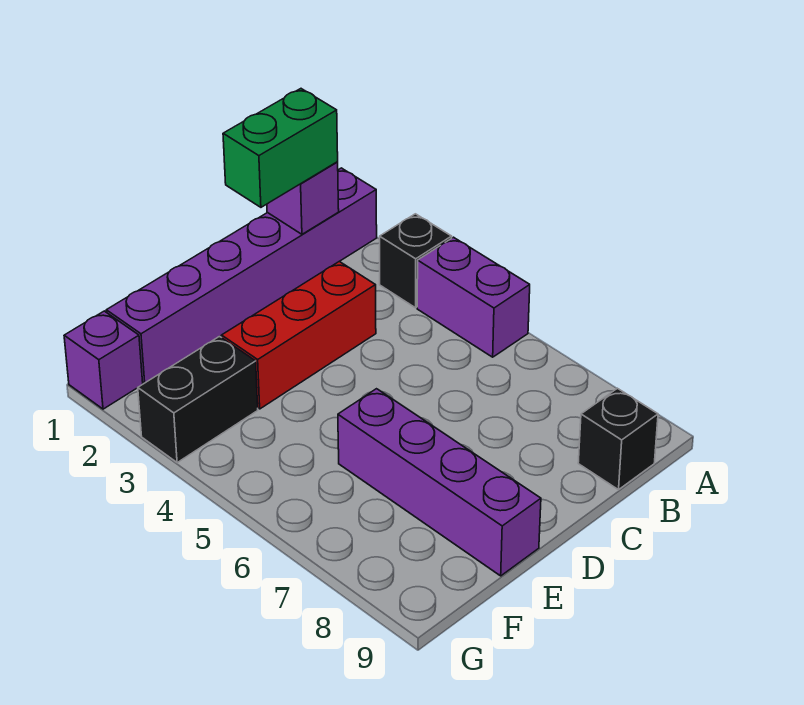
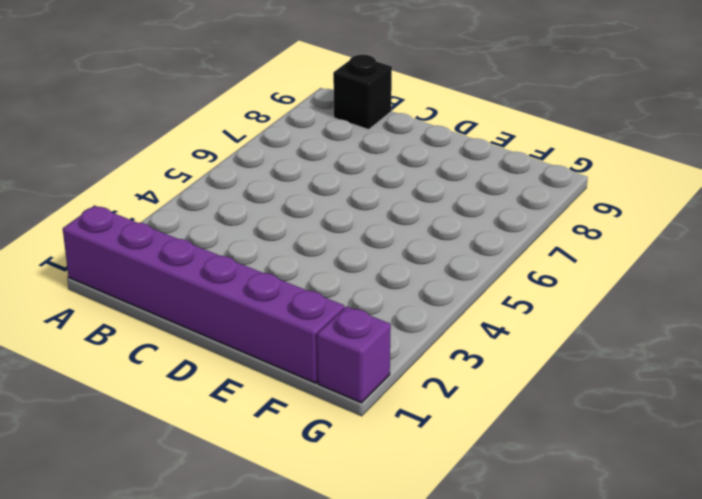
none -> black 1x1 brick [380,214,452,308]
none -> purple 1x2 brick [417,237,530,357]

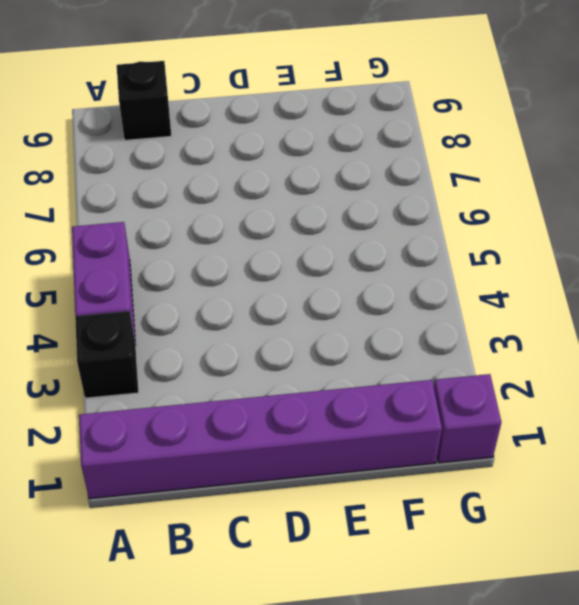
none -> red 1x3 brick [222,261,376,409]
none -> purple 1x4 brick [338,389,541,576]

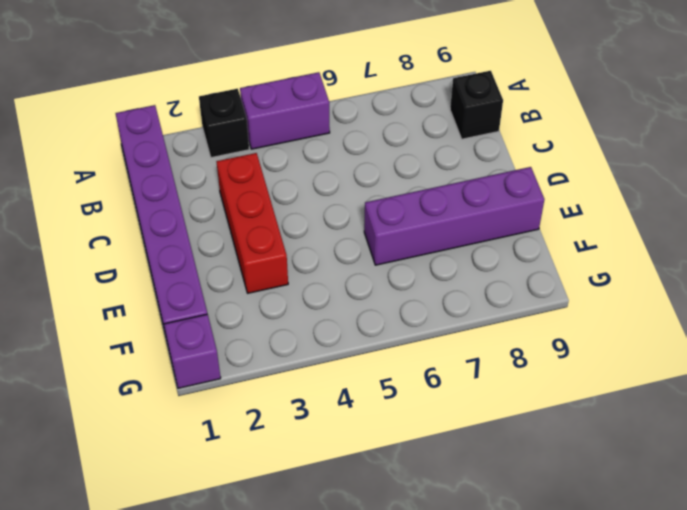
none -> black 1x2 brick [138,336,258,463]
none -> purple 1x1 brick [267,162,339,234]

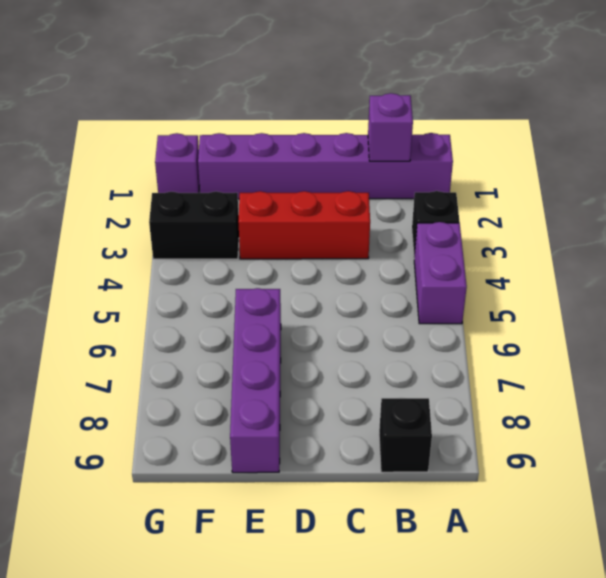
none -> green 1x2 brick [223,89,338,207]

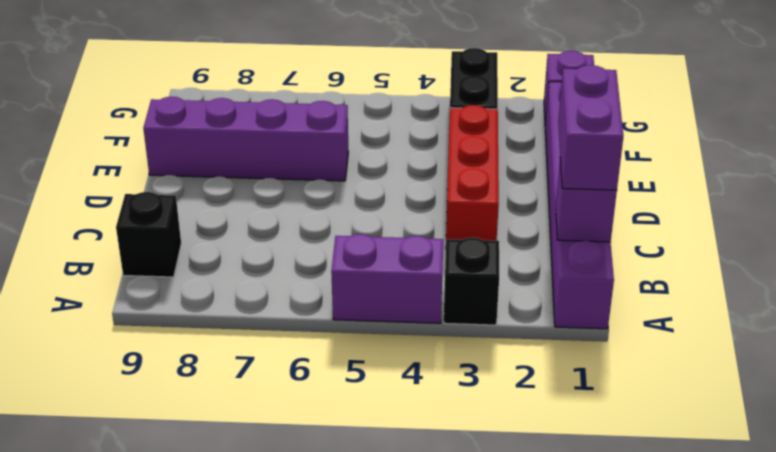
purple 1x2 brick [558,65,624,190] -> green 1x2 brick [223,89,338,207]

